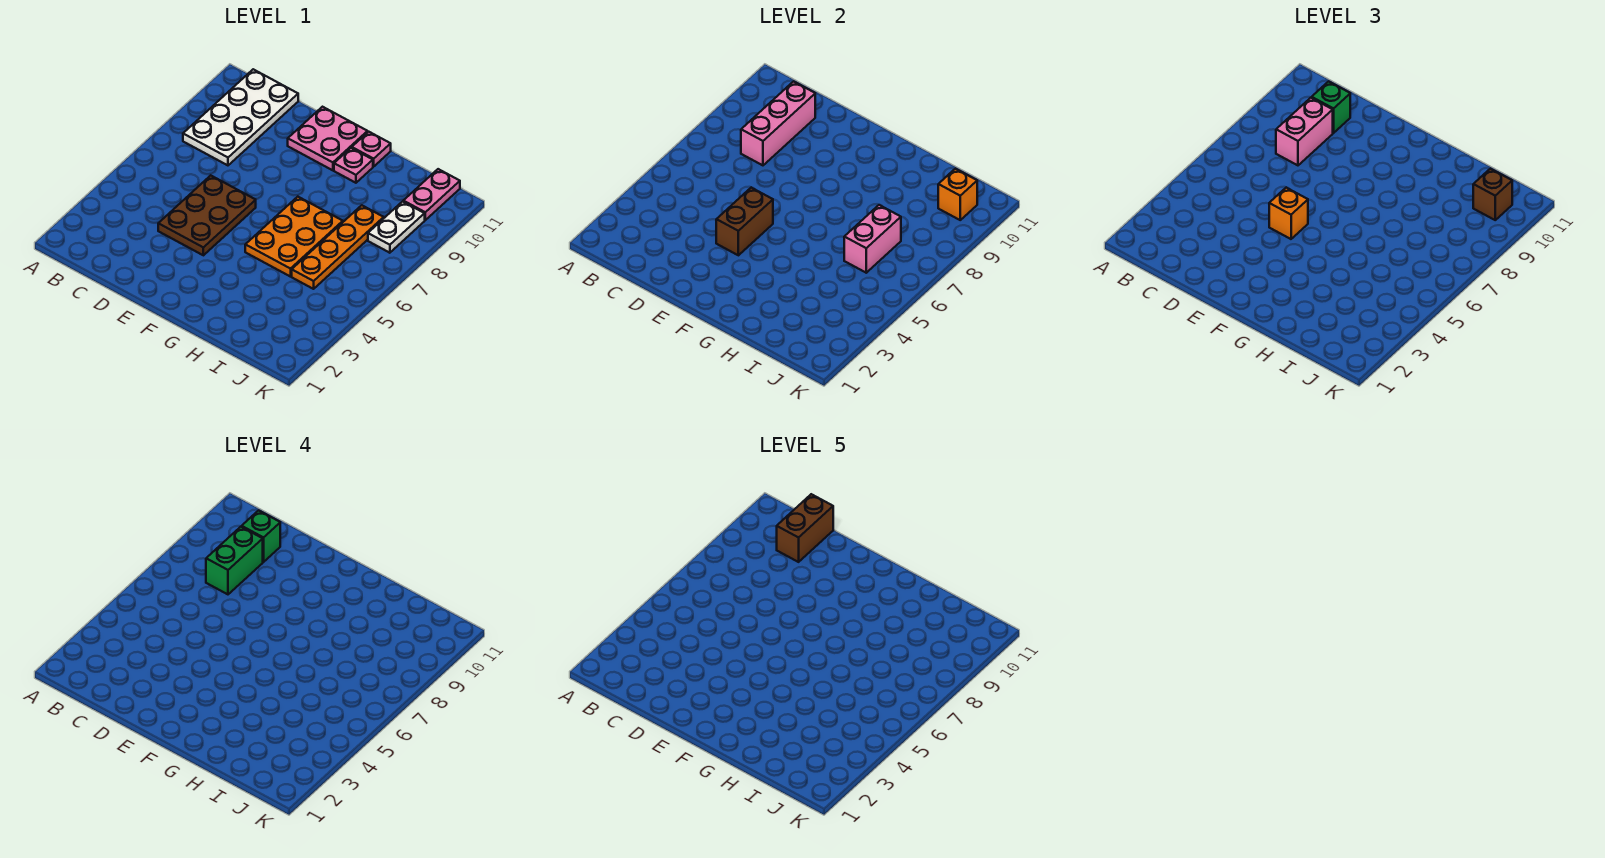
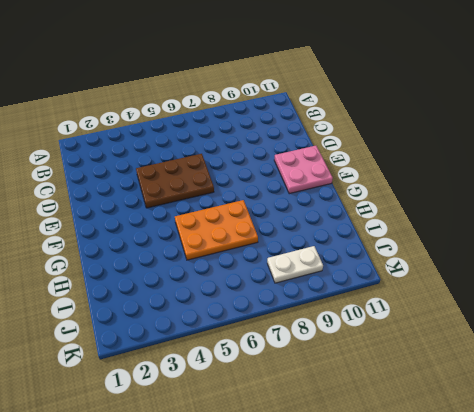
none -> white 2x4 plate [183,69,298,165]
none -> pink 1x1 plate [334,148,373,183]
none -> pink 1x1 plate [352,132,391,167]

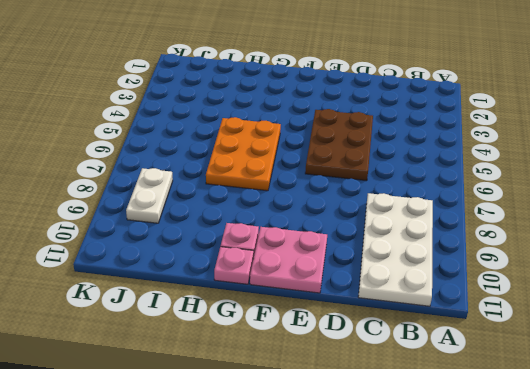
none -> orange 1x4 plate [292,205,384,289]
none -> pink 1x2 plate [403,169,460,220]
none -> pink 1x3 brick [741,81,815,165]

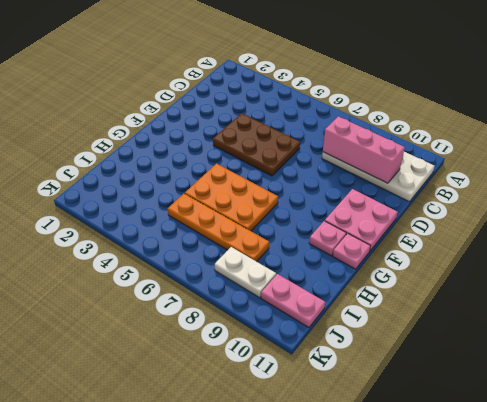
none -> brown 1x2 brick [716,188,773,255]
none -> pink 1x2 brick [844,205,901,273]
none -> orange 1x1 brick [938,169,977,220]

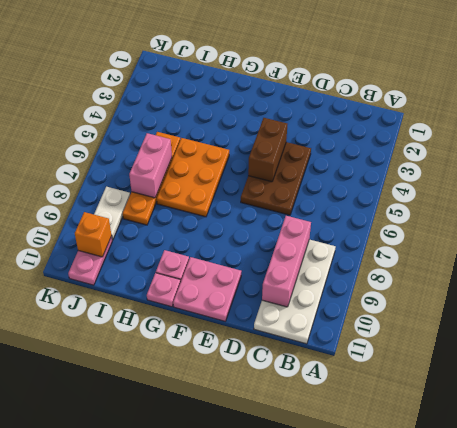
none -> pink 1x2 brick [1276,98,1333,165]
none -> green 1x1 brick [1312,81,1350,133]
none -> orange 1x1 brick [1269,188,1308,239]

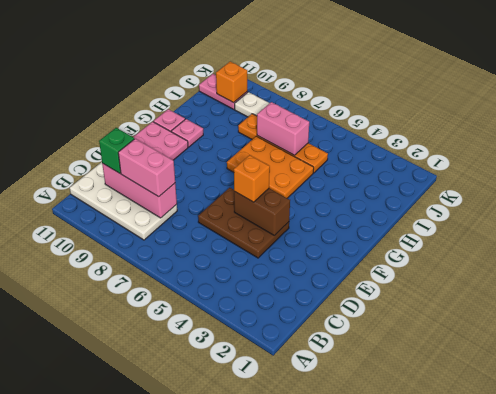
none -> brown 1x1 brick [1473,169,1512,220]
none -> green 1x2 brick [206,527,263,594]
none -> green 1x1 brick [242,510,280,562]

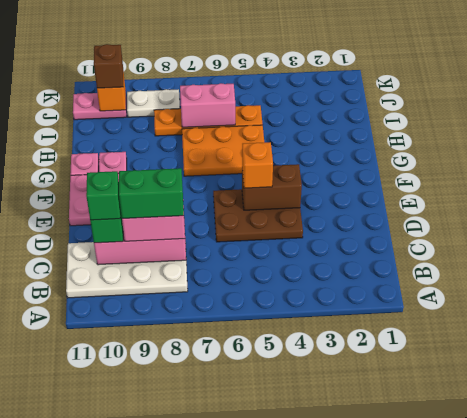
none -> brown 1x2 brick [777,494,833,562]

